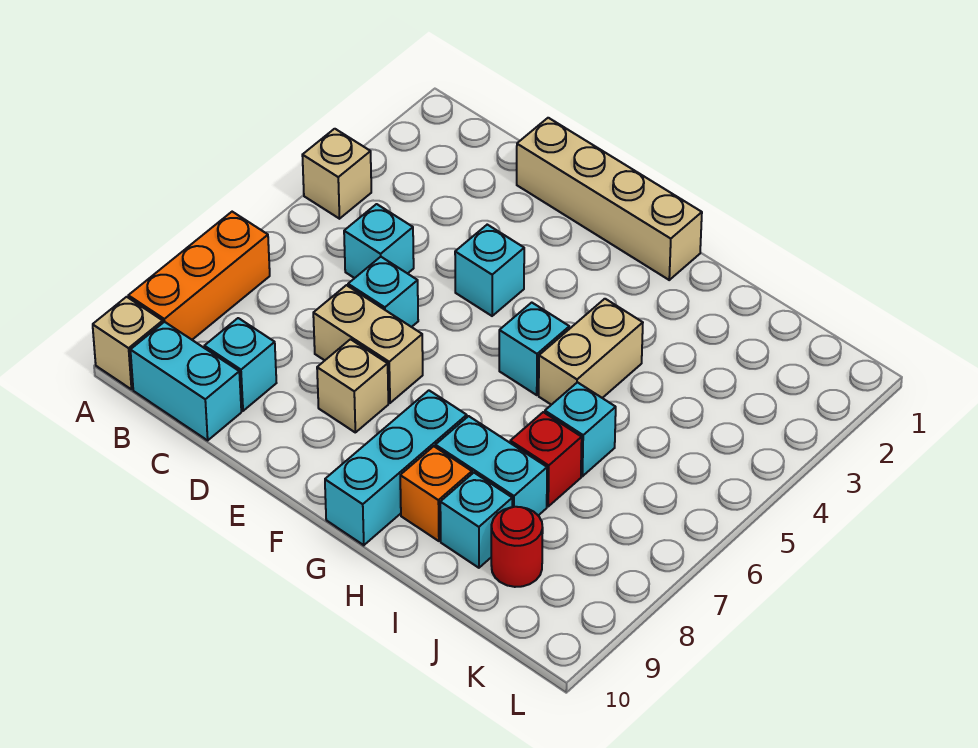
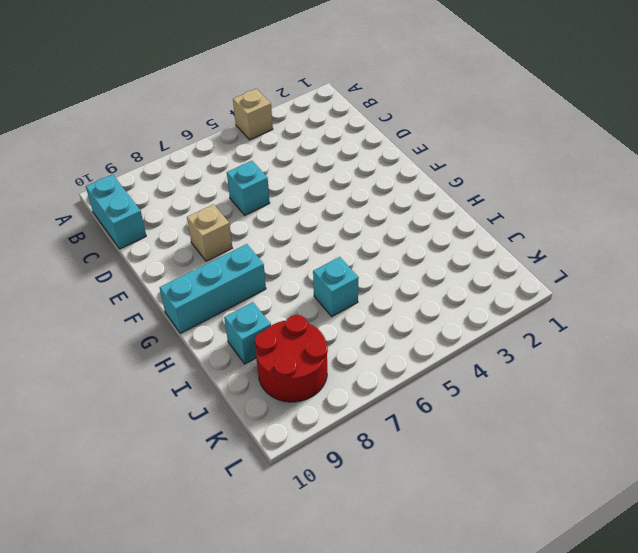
red 2x2 round brick [255,315,328,402] -> red 1x1 round brick [491,507,543,587]
none -> orange 1x3 brick [128,212,270,340]
none -> tan 1x1 brick [93,297,163,389]
none -> cyan 1x1 brick [344,204,414,278]

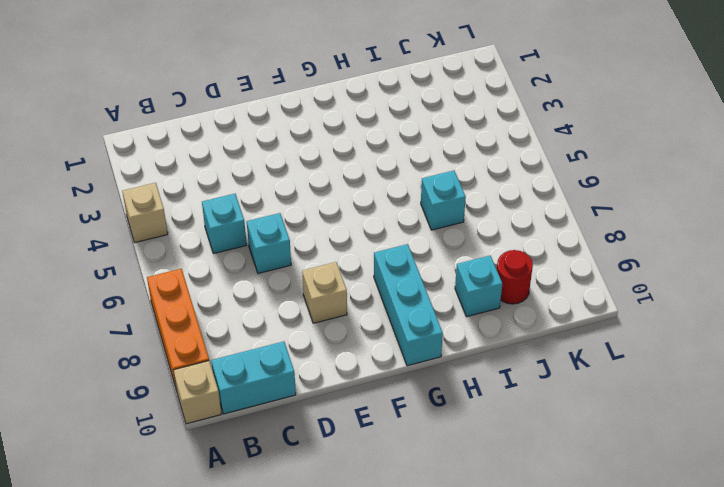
none -> cyan 1x1 brick [204,318,276,411]
none -> tan 1x4 brick [517,118,702,280]
none -> tan 1x2 brick [313,285,423,403]

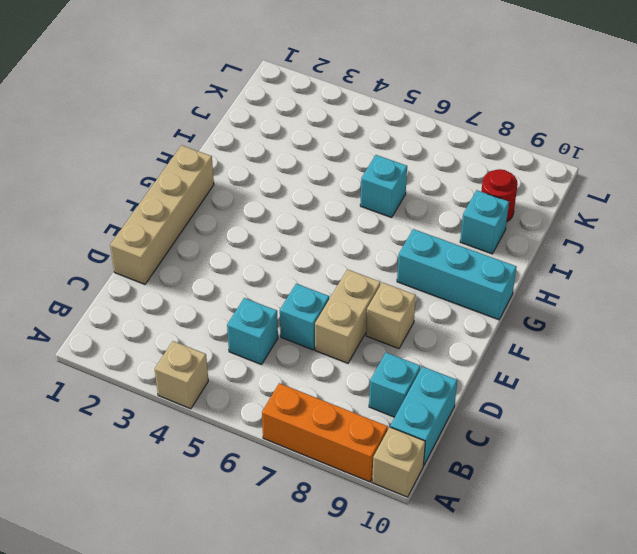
none -> cyan 1x1 brick [455,225,524,316]
none -> cyan 1x1 brick [499,303,569,395]
none -> tan 1x2 brick [539,299,643,405]

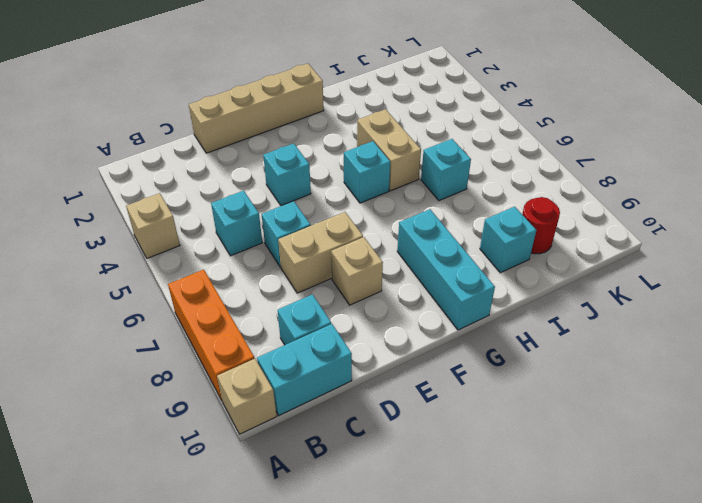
none -> cyan 1x2 brick [435,416,547,515]
none -> orange 1x1 brick [400,446,472,541]
none -> red 1x1 brick [510,412,582,506]

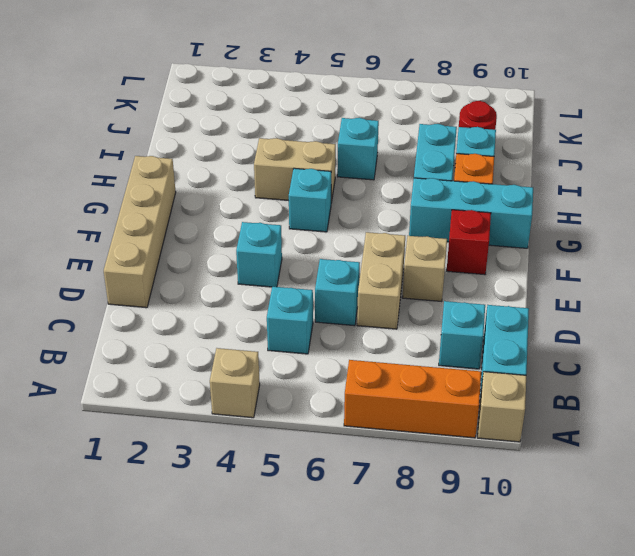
red 1x1 brick [447,210,491,275] -> red 1x1 brick moved to [510,412,582,506]

